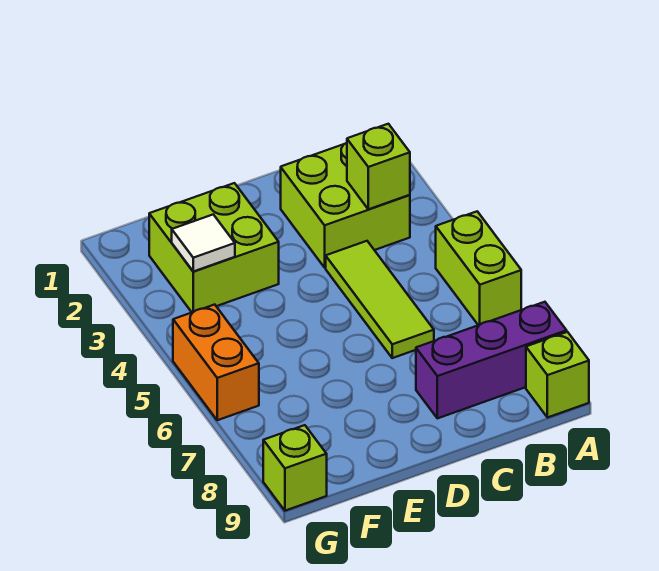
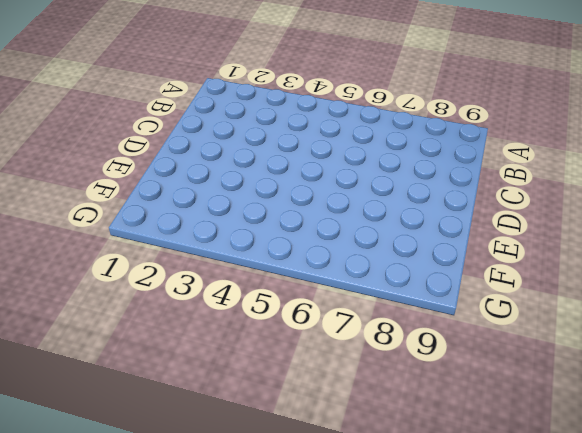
none -> lime 1x2 brick [436,211,521,325]
none -> purple 1x3 brick [416,302,567,418]

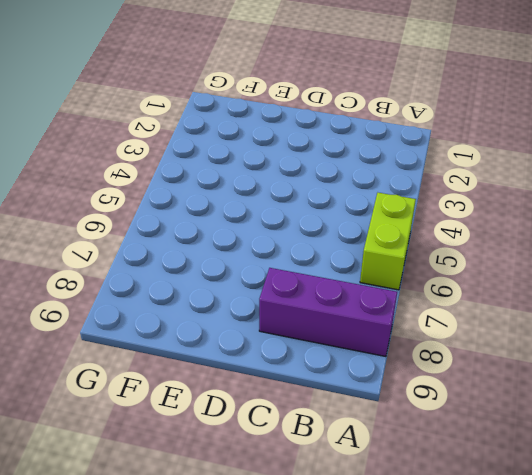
none -> lime 1x1 brick [526,332,589,418]
none -> lime 2x2 brick [281,143,410,268]

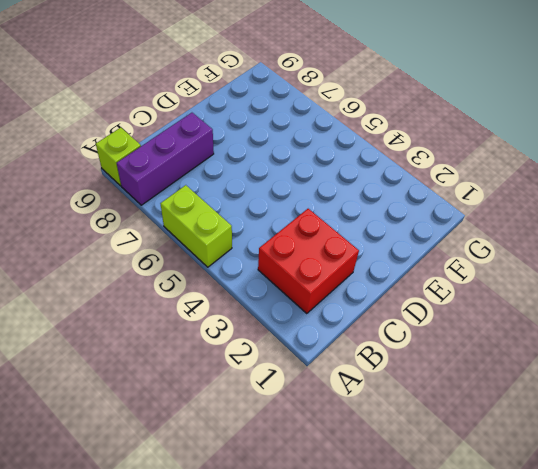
red 2x2 brick [258,209,359,314] -> lime 2x2 brick [281,143,410,268]
none -> lime 1x3 tile [326,241,434,358]
none -> lime 2x2 brick [149,183,279,312]

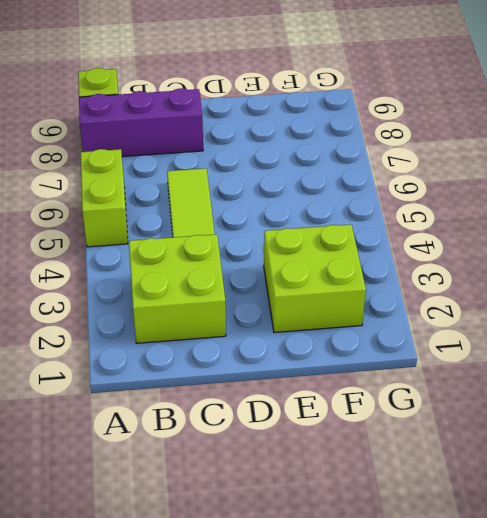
none -> orange 1x2 brick [173,305,259,420]
none -> lime 1x1 brick [263,425,327,511]

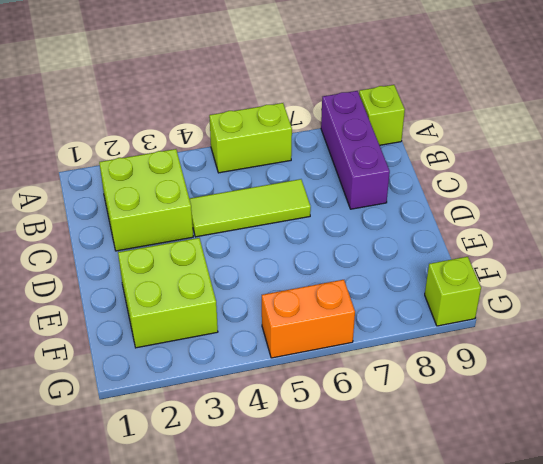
none -> lime 1x1 brick [347,124,410,209]
none -> white 1x1 tile [172,215,235,271]

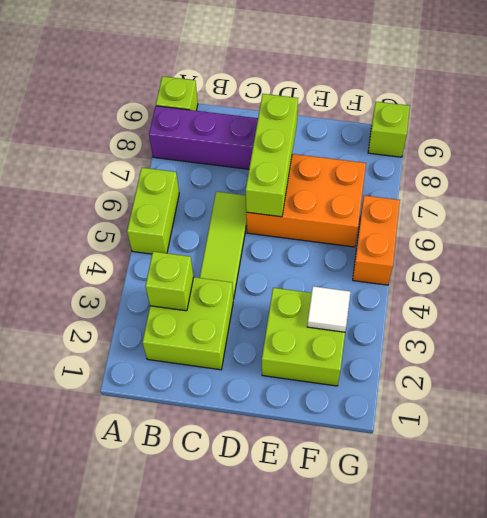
orange 2x3 brick [246,154,366,247] -> none
lime 1x3 brick [246,94,298,217] -> none

